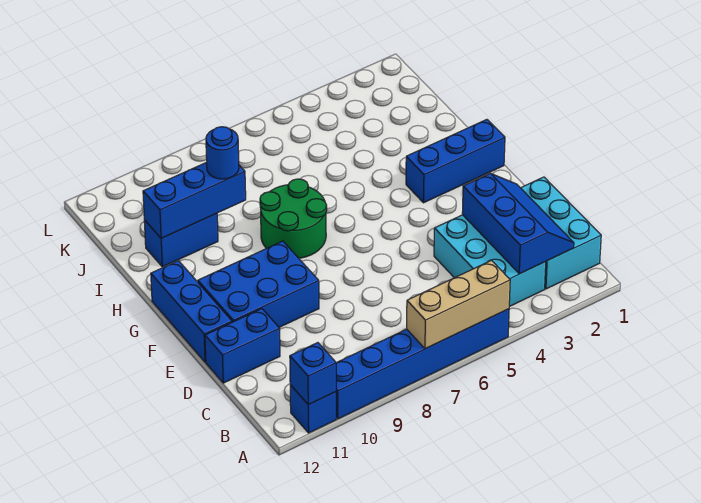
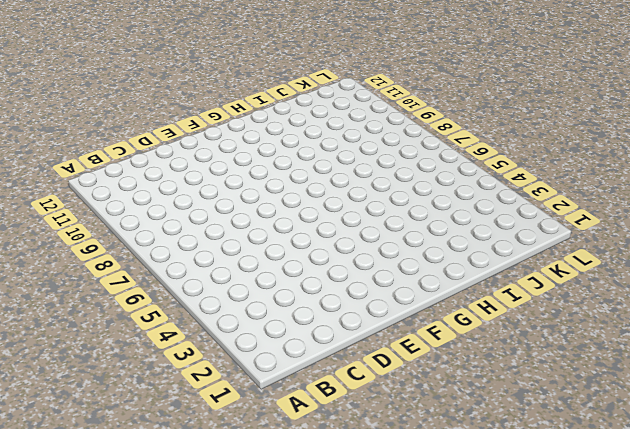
none -> blue 1x6 brick [336,309,509,419]
none -> blue 1x1 brick [290,385,336,433]
none -> cyan 2x3 brick [521,177,601,289]

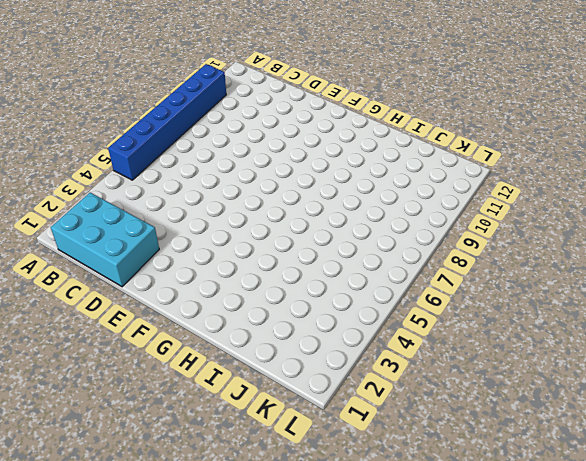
none -> blue 1x1 brick [290,385,336,433]
none -> cyan 2x3 brick [434,215,546,307]
none -> blue 1x2 brick [205,309,280,383]

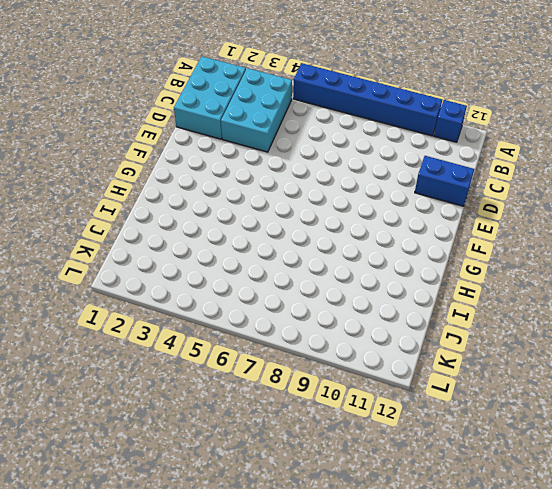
none -> blue 2x3 brick [198,241,319,327]
none -> blue 1x3 brick [151,261,232,362]
none -> blue 1x3 brick [406,120,505,203]

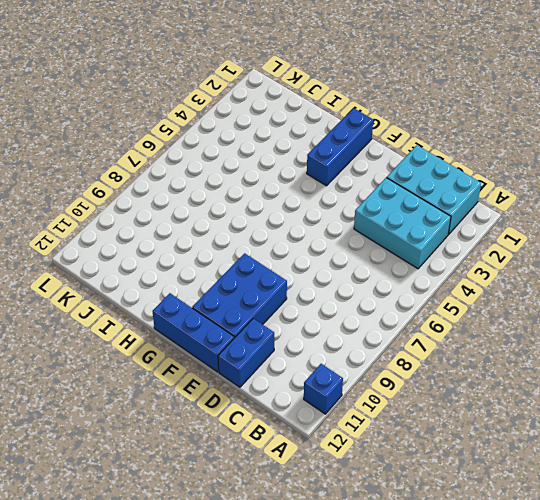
none -> blue 1x6 brick [336,309,509,419]
none -> green 2x2 round brick [260,179,327,258]
none -> blue 1x2 brick [144,213,218,267]

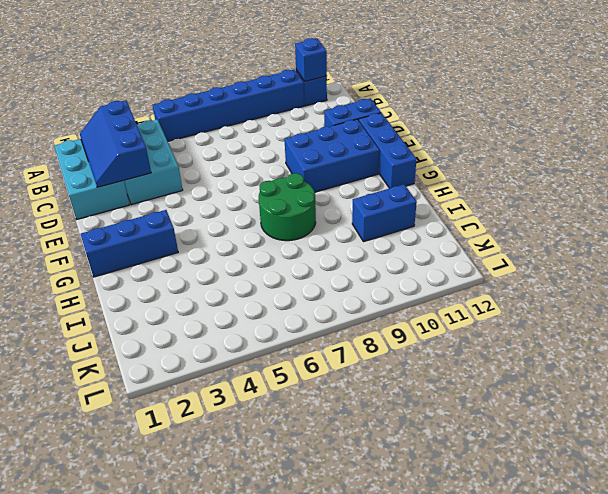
none -> tan 1x3 brick [407,260,510,349]
none -> blue 1x3 brick [143,162,246,238]
none -> blue 1x1 round brick [206,127,239,179]

